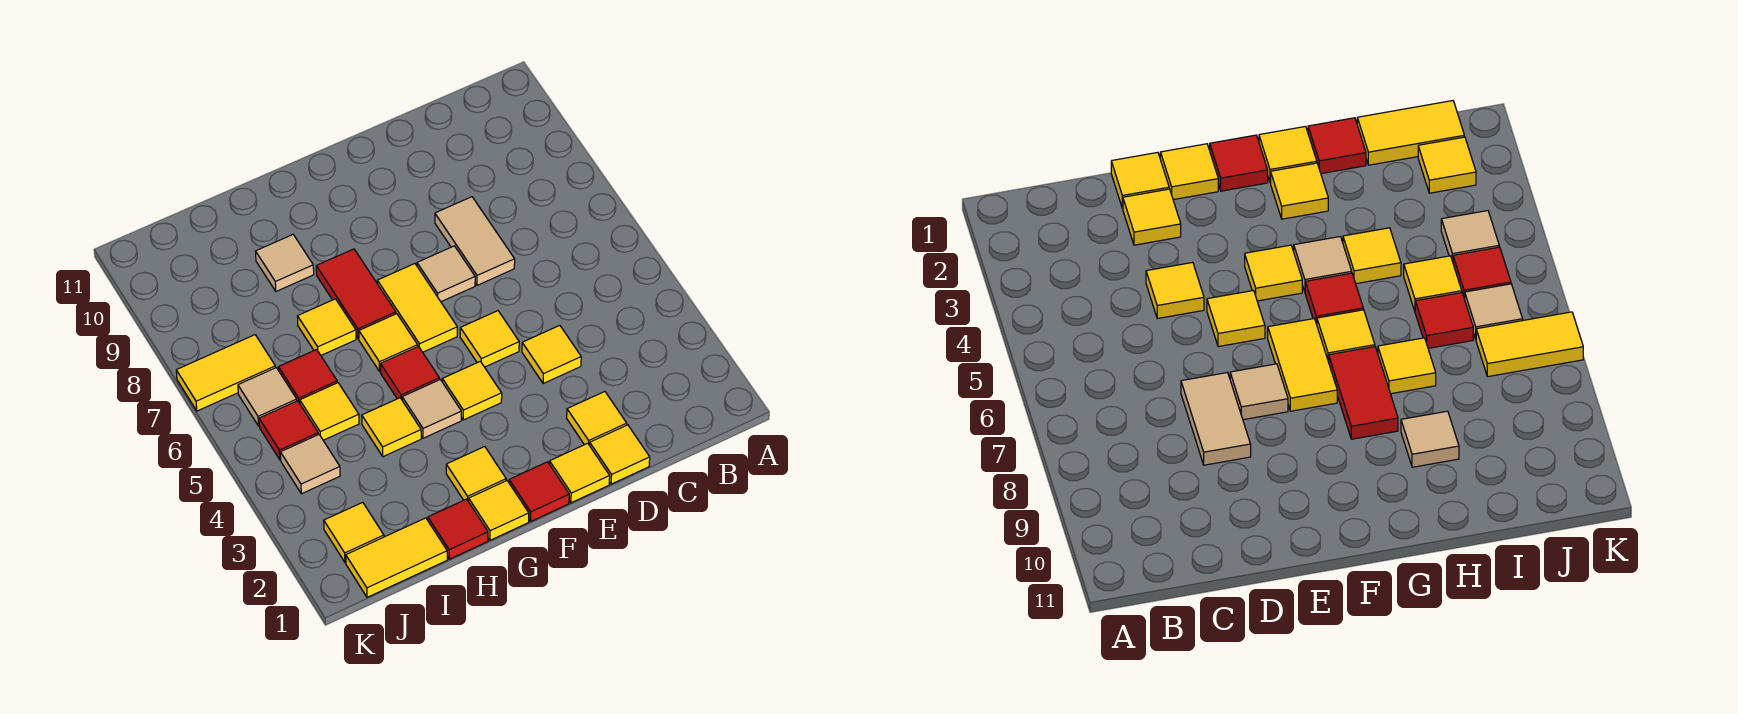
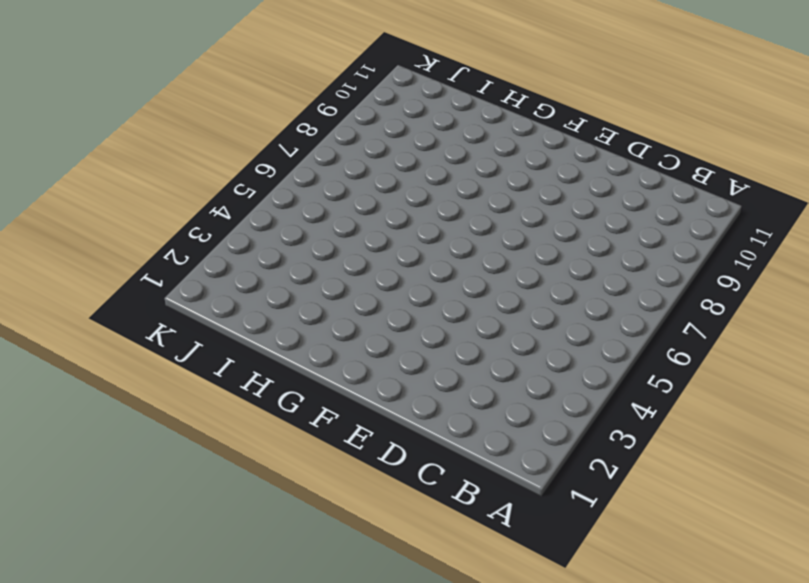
none -> yellow 1x1 tile [590,425,650,484]
none -> yellow 1x1 tile [567,392,627,445]
none -> yellow 1x1 tile [522,325,581,383]

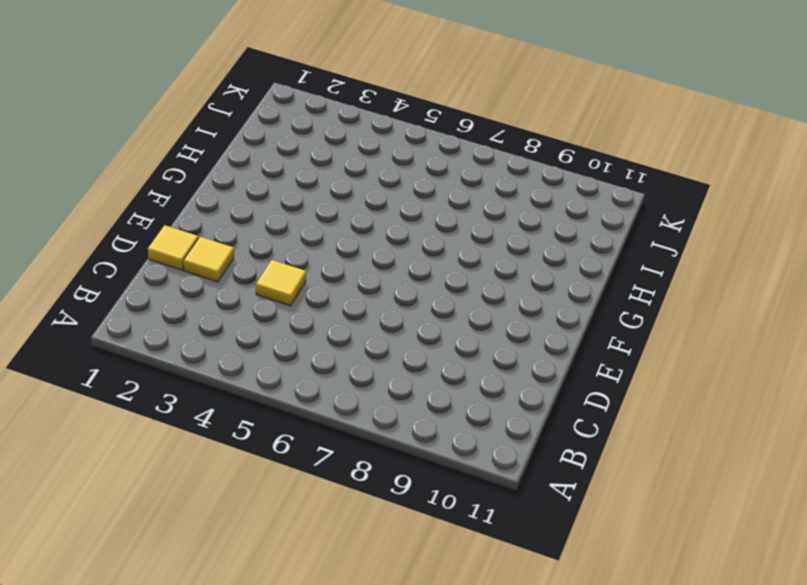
none -> tan 1x2 tile [435,197,515,285]
none -> yellow 1x1 tile [550,443,610,503]
none -> yellow 1x1 tile [460,311,519,367]

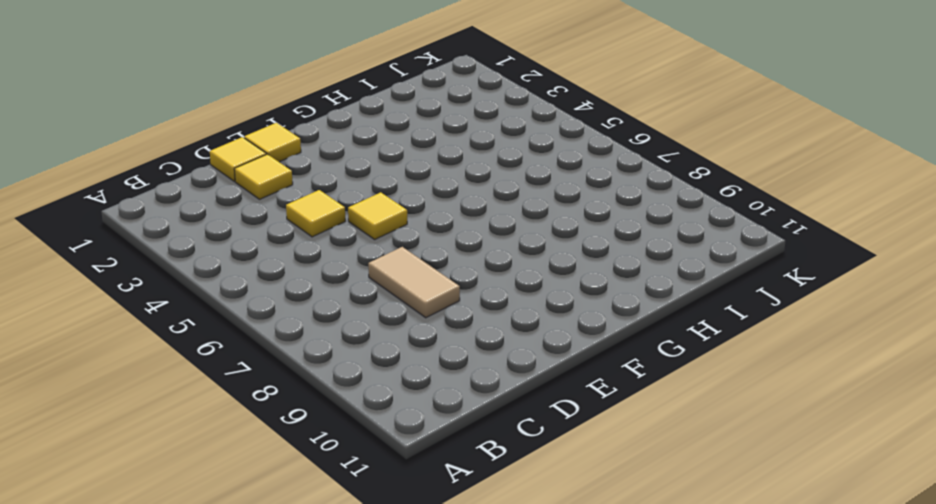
none -> tan 1x1 tile [417,246,475,302]
none -> red 1x1 tile [509,462,569,521]
none -> yellow 1x1 tile [442,361,502,420]

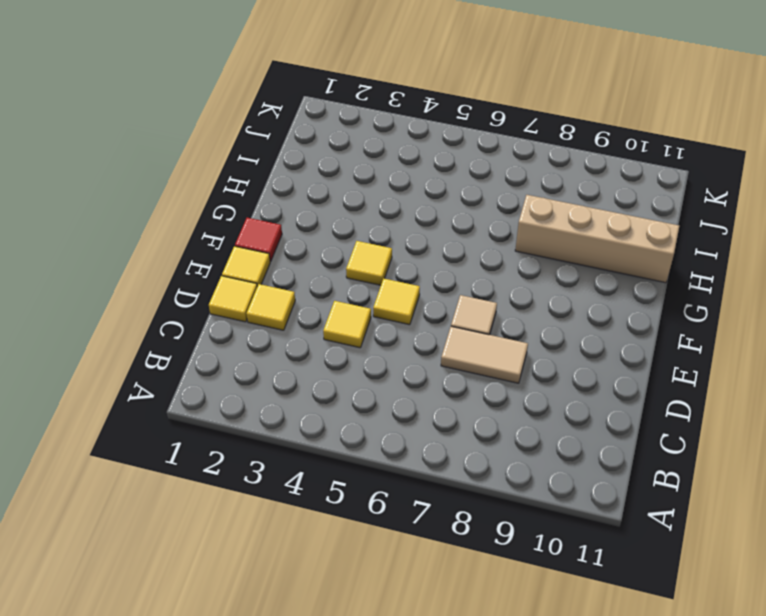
tan 1x4 brick [515,195,679,283] -> tan 1x1 tile [256,235,314,291]
none -> yellow 1x2 tile [377,264,457,352]
none -> yellow 1x1 tile [469,481,529,540]
none -> yellow 1x1 tile [446,447,506,502]

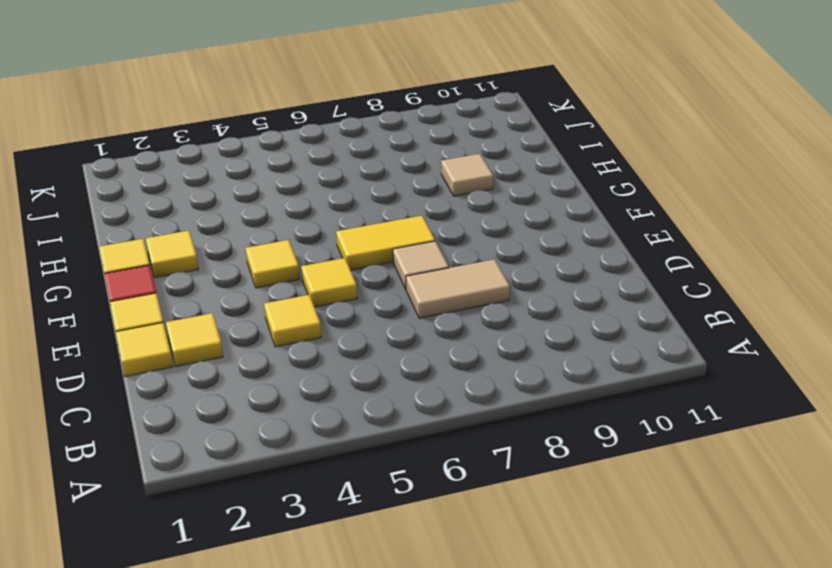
none -> tan 1x1 tile [402,380,461,438]
none -> red 1x1 tile [380,346,439,399]
none -> yellow 1x1 tile [359,314,418,371]

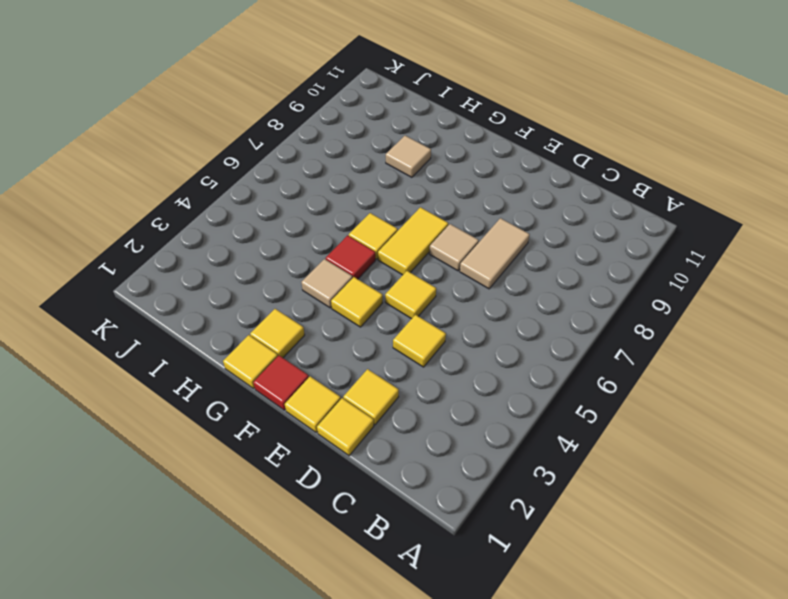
none -> red 1x2 tile [316,249,396,339]
none -> red 1x1 tile [428,499,488,559]
none -> yellow 1x1 tile [362,398,421,457]

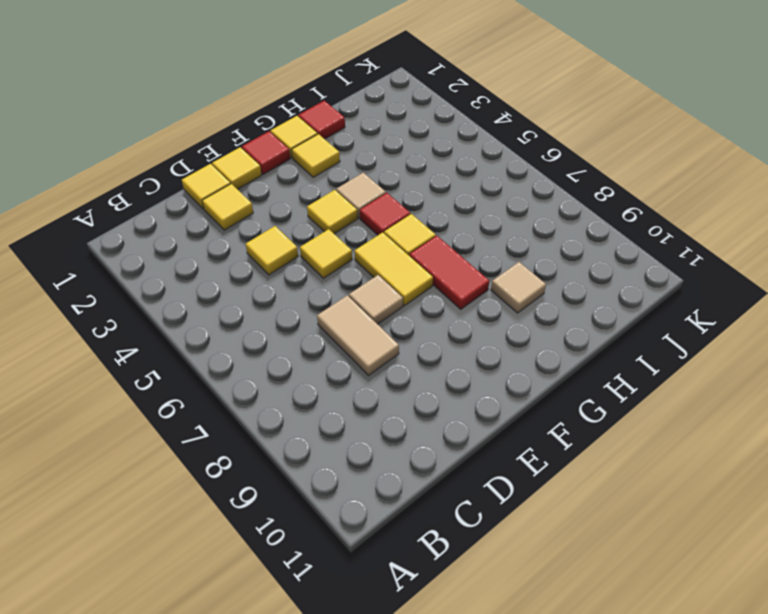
none -> yellow 1x1 tile [362,398,421,457]
none -> yellow 1x1 tile [297,299,356,355]
none -> yellow 1x2 tile [346,518,447,597]

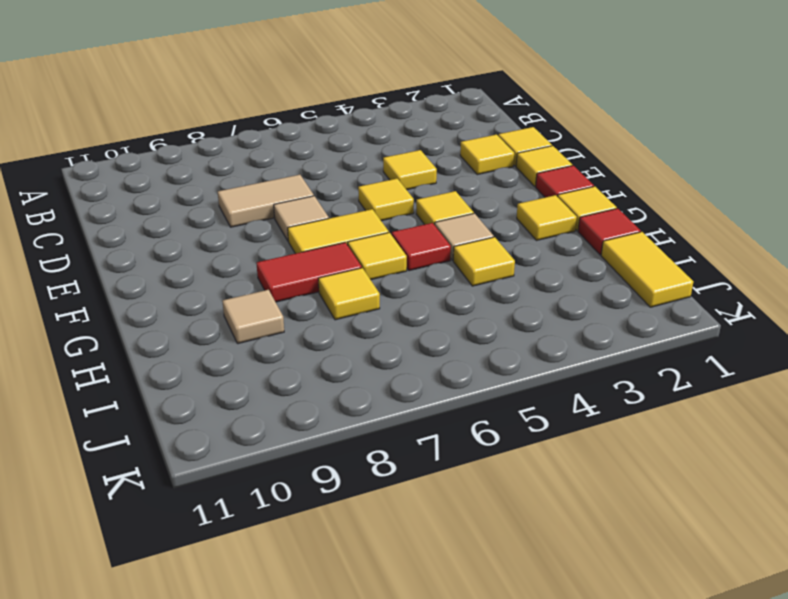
none -> yellow 1x1 tile [300,383,359,440]
none -> red 1x1 tile [278,350,337,403]
none -> yellow 1x1 tile [324,502,384,562]

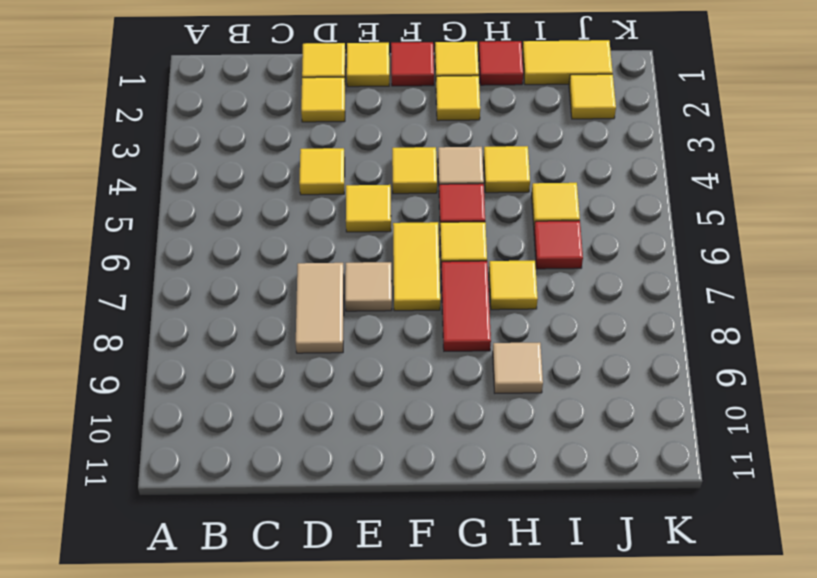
none -> tan 1x1 tile [280,434,340,494]
none -> red 1x1 tile [259,401,318,460]
none -> tan 1x1 tile [238,368,297,426]

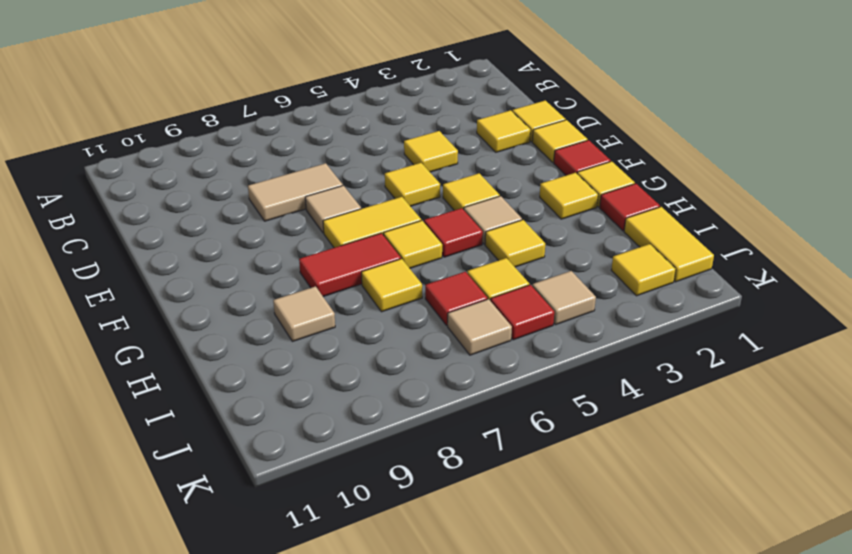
none -> yellow 1x2 tile [176,335,276,411]

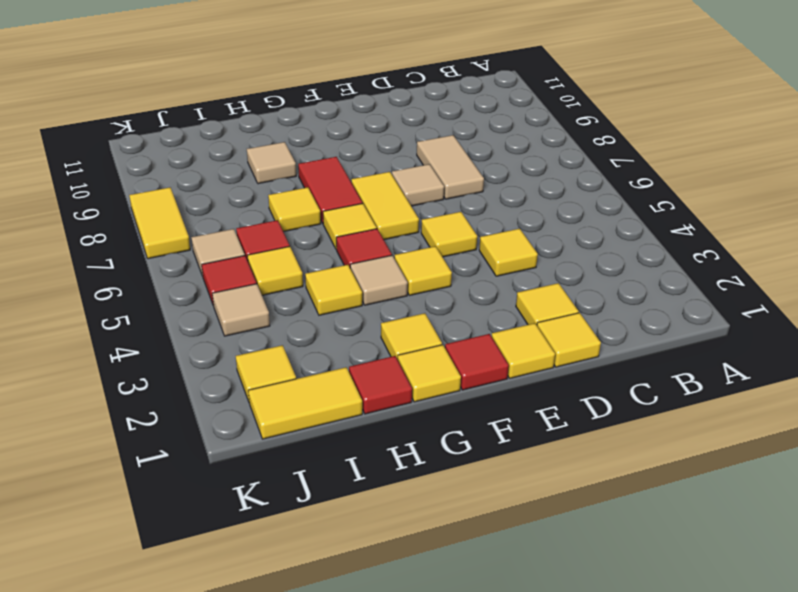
yellow 1x2 tile [129,187,190,259] -> yellow 1x2 tile turned to [176,335,276,411]

